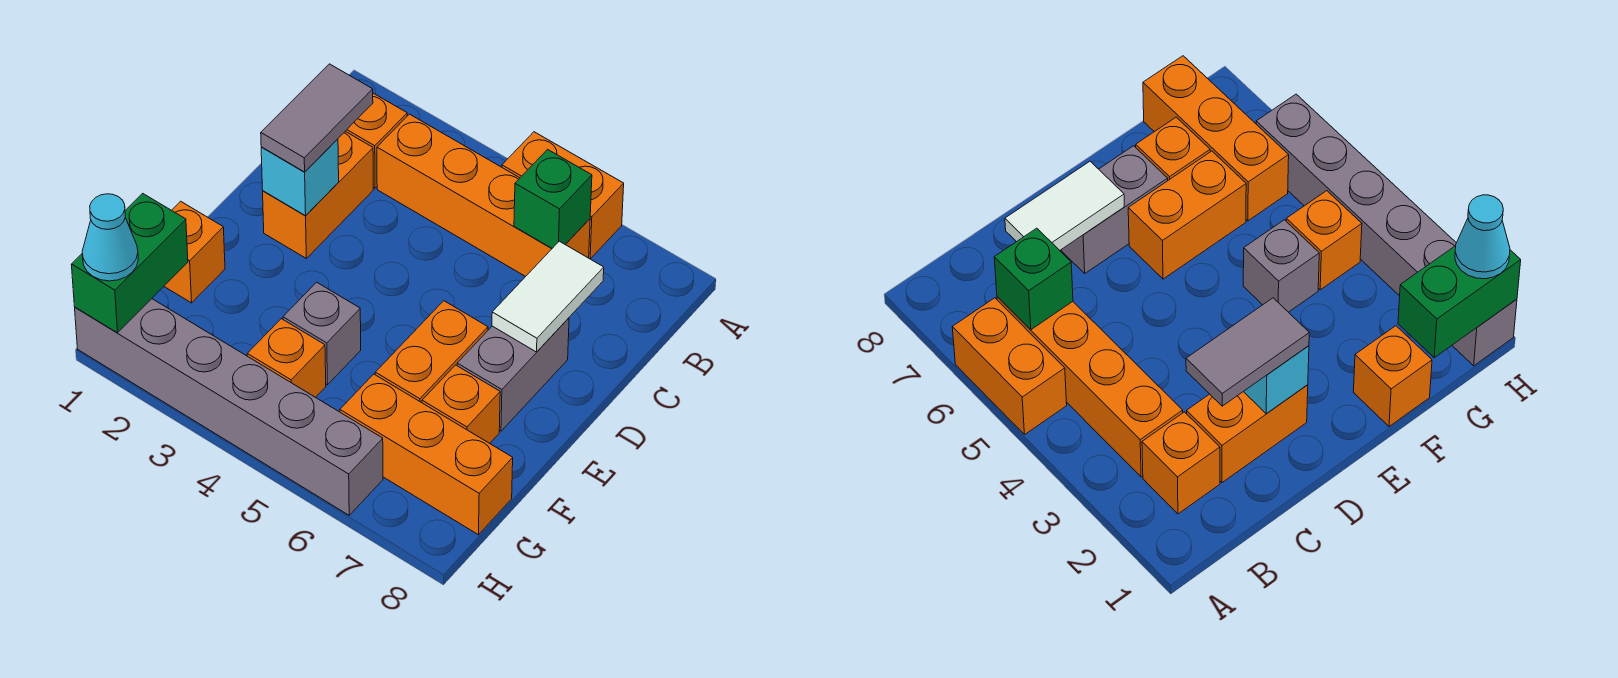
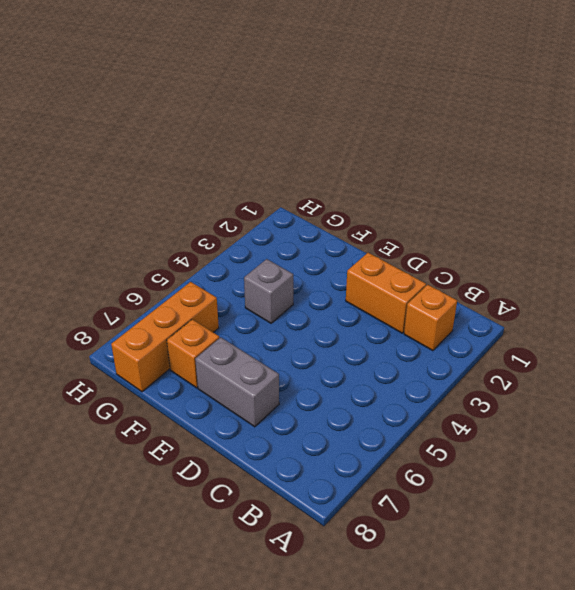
none -> orange 1x2 brick [502,132,624,259]
none -> orange 1x4 brick [377,114,590,277]
none -> orange 1x2 brick [375,301,488,403]

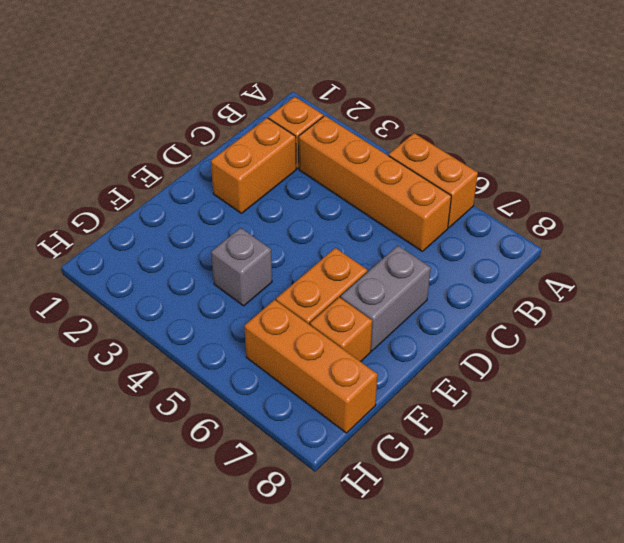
none -> orange 1x1 brick [164,201,225,303]
none -> orange 1x1 brick [247,319,326,397]
none -> grey 1x6 brick [75,299,383,515]

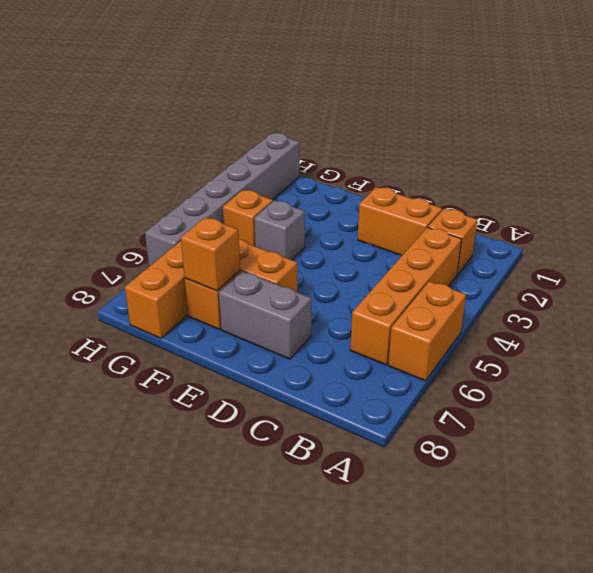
orange 1x1 brick [181,217,240,291] -> orange 1x1 brick moved to [164,201,225,303]
none -> green 1x1 brick [514,150,592,248]
none -> white 1x2 tile [492,241,604,352]
none -> cyan 1x1 brick [261,139,339,216]

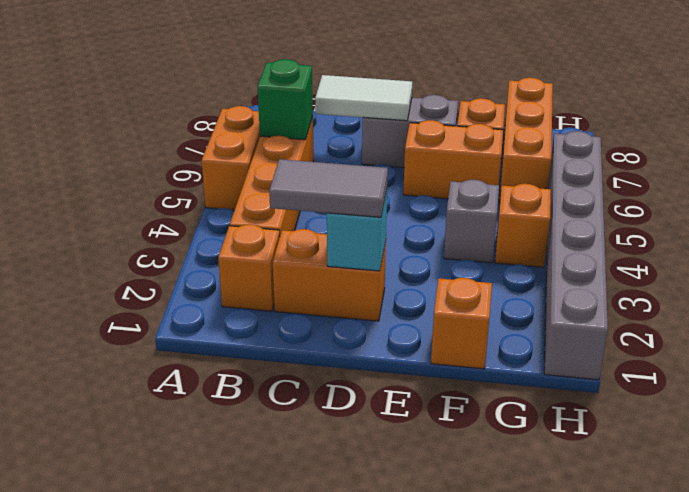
none -> green 1x2 brick [71,193,188,333]
none -> cyan 1x1 cone [82,194,138,281]

